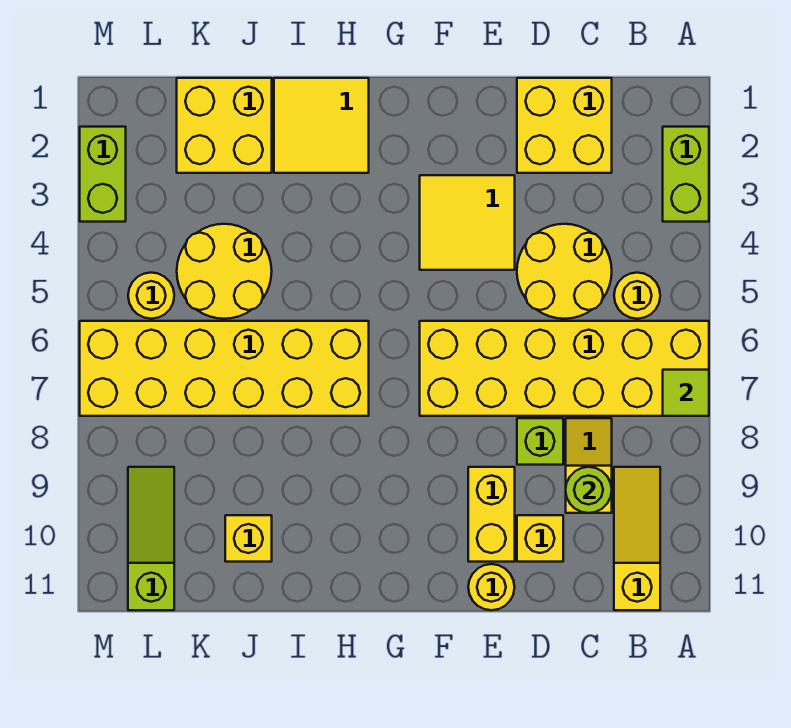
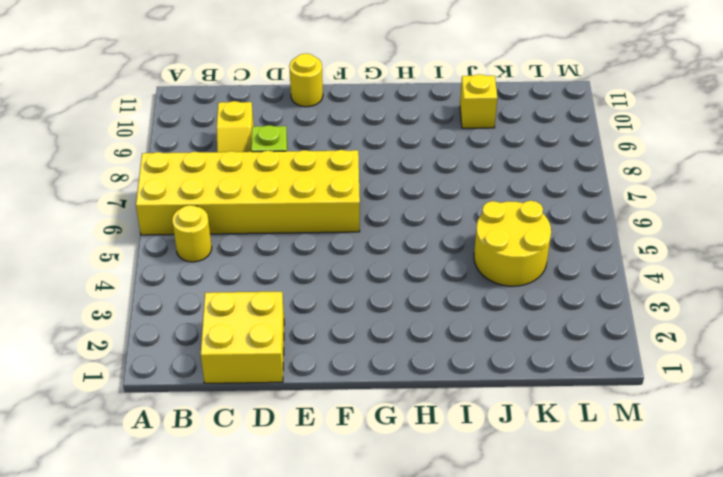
none -> lime 1x2 brick [663,127,709,222]
none -> yellow 1x3 slope [614,467,660,610]
none -> yellow 2x2 round brick [517,224,612,319]

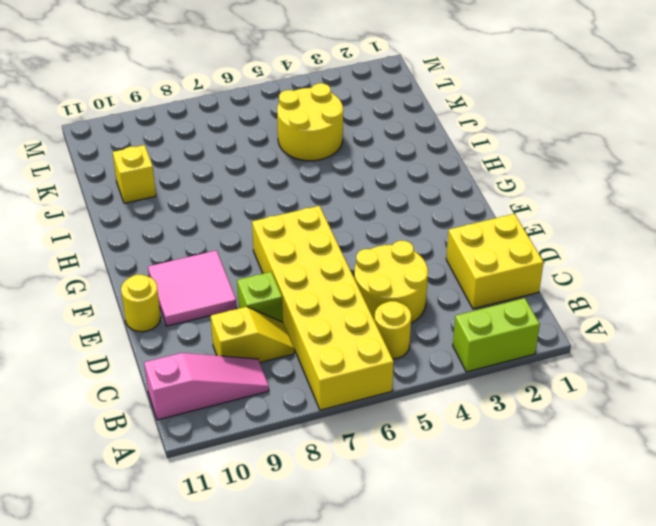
pink 1x3 slope [144,353,269,420] -> yellow 1x3 slope [614,467,660,610]
pink 2x2 tile [148,250,237,326] -> yellow 1x2 brick [468,467,515,562]
none -> yellow 1x1 brick [517,515,563,562]
none -> yellow 2x2 tile [420,175,515,270]
none -> yellow 2x2 tile [274,78,369,173]

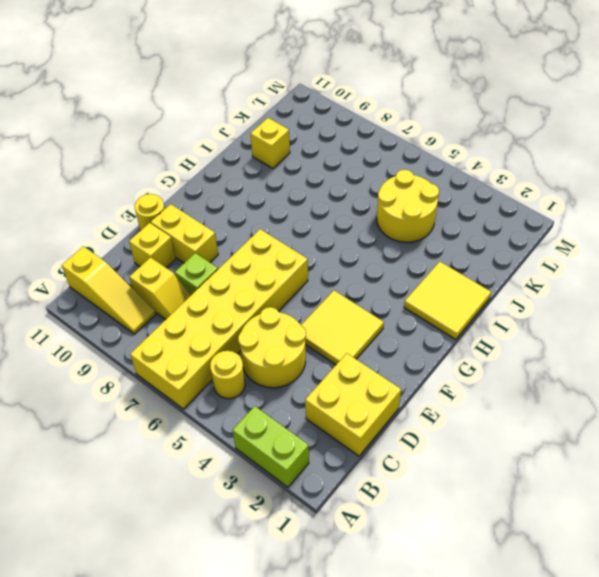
none -> yellow 2x6 brick [80,321,369,416]
none -> yellow 2x2 brick [177,78,272,173]
none -> yellow 1x1 round brick [128,273,174,319]

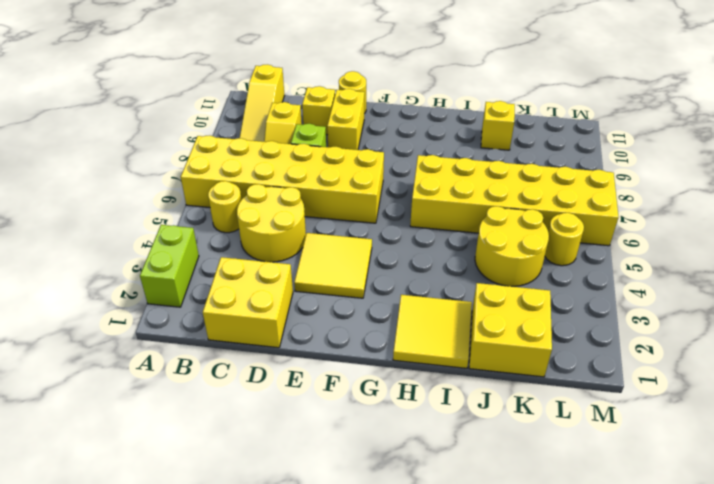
none -> lime 1x3 slope [128,467,174,610]
none -> lime 1x2 brick [80,127,126,222]
none -> lime 1x1 tile [663,370,709,416]

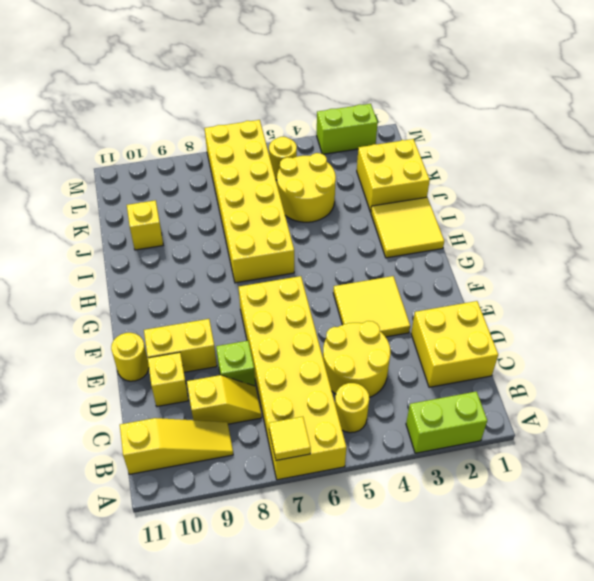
yellow 1x1 tile [269,417,311,460] -> lime 1x1 tile [663,370,709,416]
none -> lime 1x3 slope [128,467,174,610]
none -> lime 1x1 round brick [566,467,612,513]

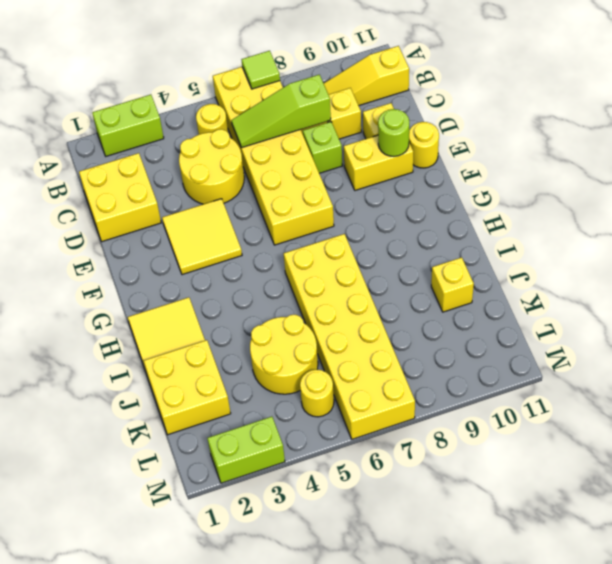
lime 1x3 slope [231,75,331,148] -> lime 1x3 slope moved to [128,467,174,610]
lime 1x1 round brick [378,109,409,156] -> lime 1x1 round brick moved to [566,467,612,513]

